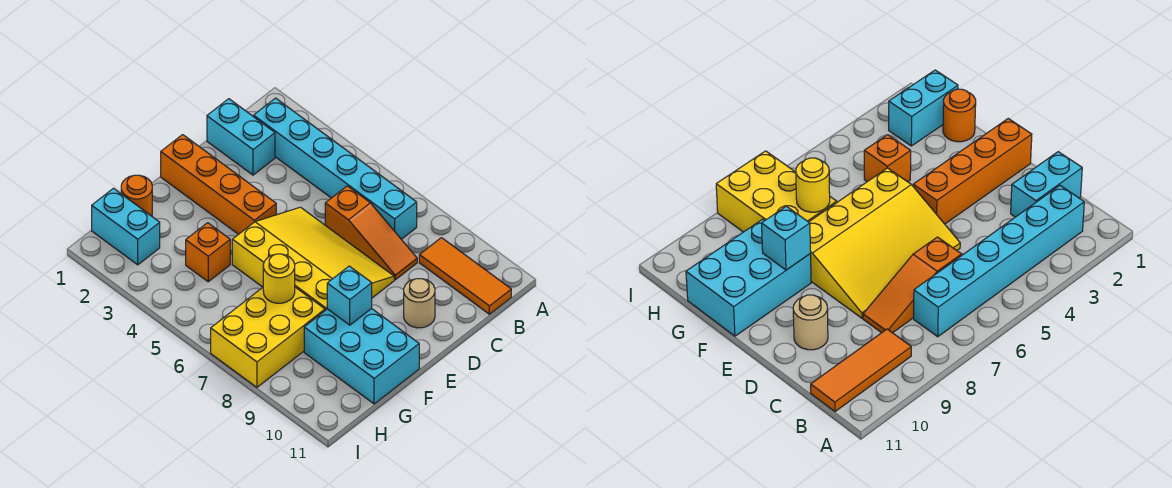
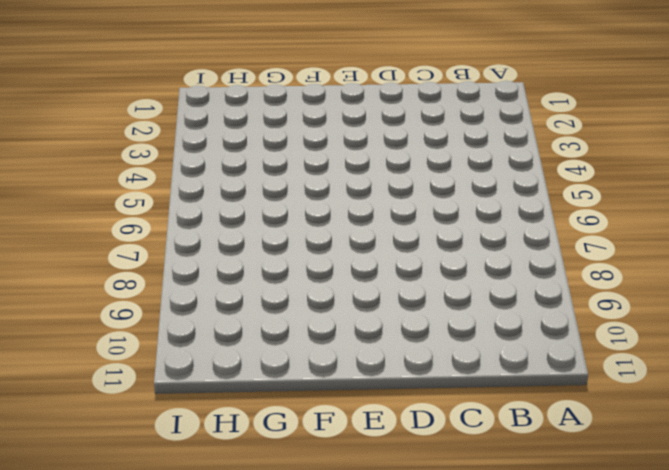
none -> cyan 1x6 brick [254,98,417,239]
none -> orange 1x3 tile [419,238,511,314]
none -> cyan 1x2 brick [207,99,275,175]

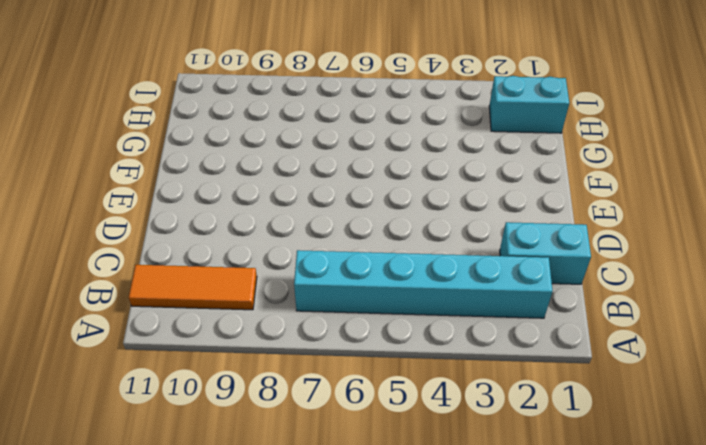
none -> orange 1x3 slope [325,186,417,280]
none -> yellow 3x4 slope [232,207,394,310]
none -> tan 1x1 round brick [404,279,435,328]

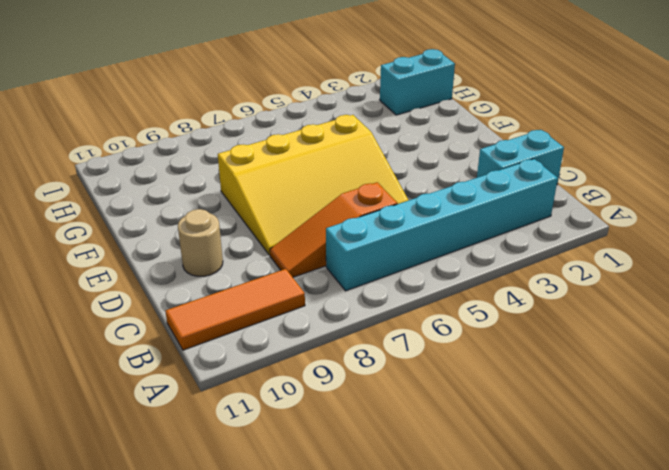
none -> orange 1x4 brick [161,135,276,234]
none -> cyan 2x3 brick [304,309,419,404]
none -> orange 1x1 round brick [121,175,152,216]

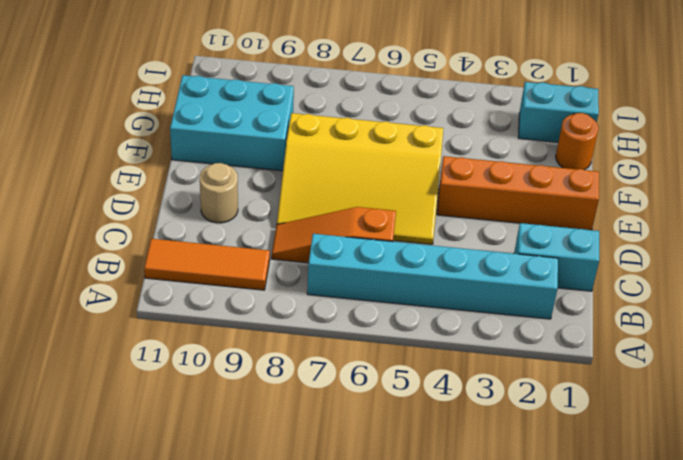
none -> orange 1x1 brick [186,223,230,282]
none -> yellow 2x3 brick [211,287,325,387]
none -> cyan 1x1 brick [327,266,372,325]

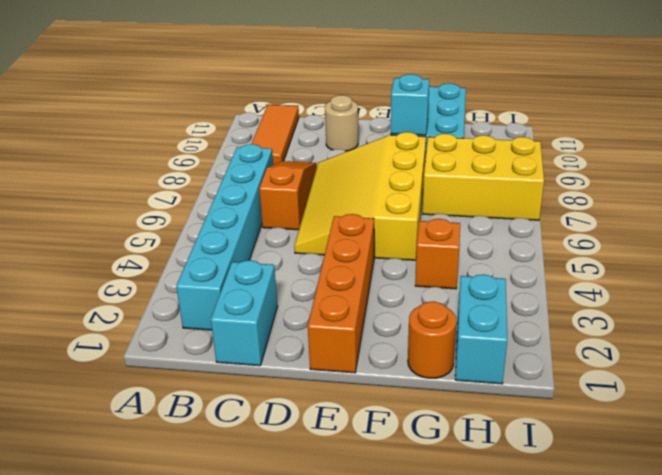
none -> yellow 1x1 round brick [263,254,295,303]

